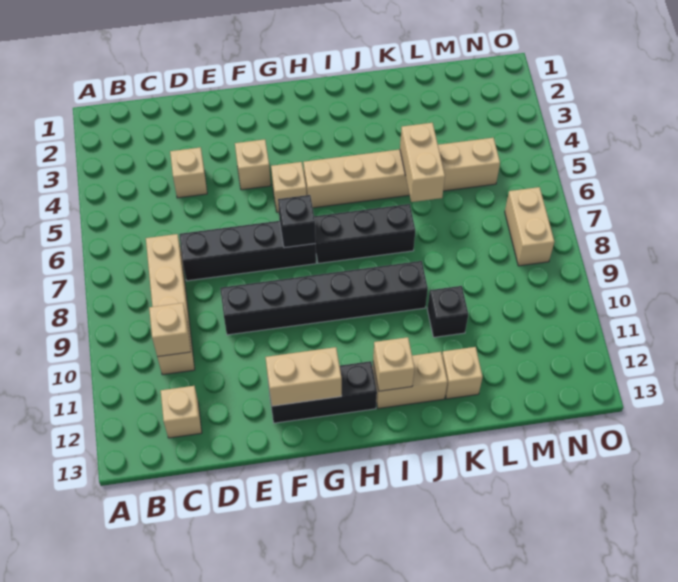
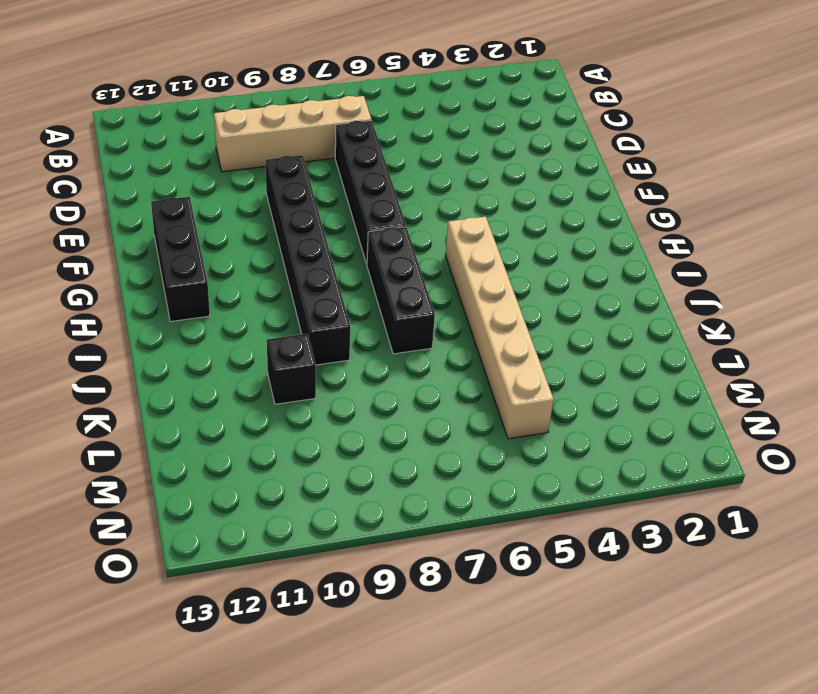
none -> tan 1x1 brick [161,386,202,438]
none -> tan 1x1 brick [170,147,207,198]
none -> tan 1x1 brick [235,139,271,190]

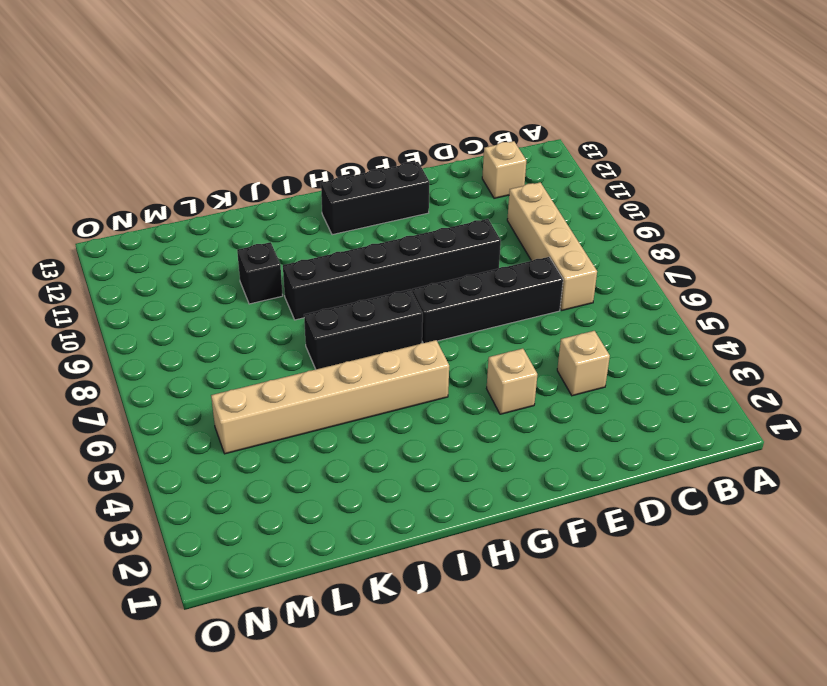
none -> tan 1x1 brick [271,162,306,212]
none -> tan 1x2 brick [373,352,448,409]
none -> tan 1x1 brick [442,347,483,399]

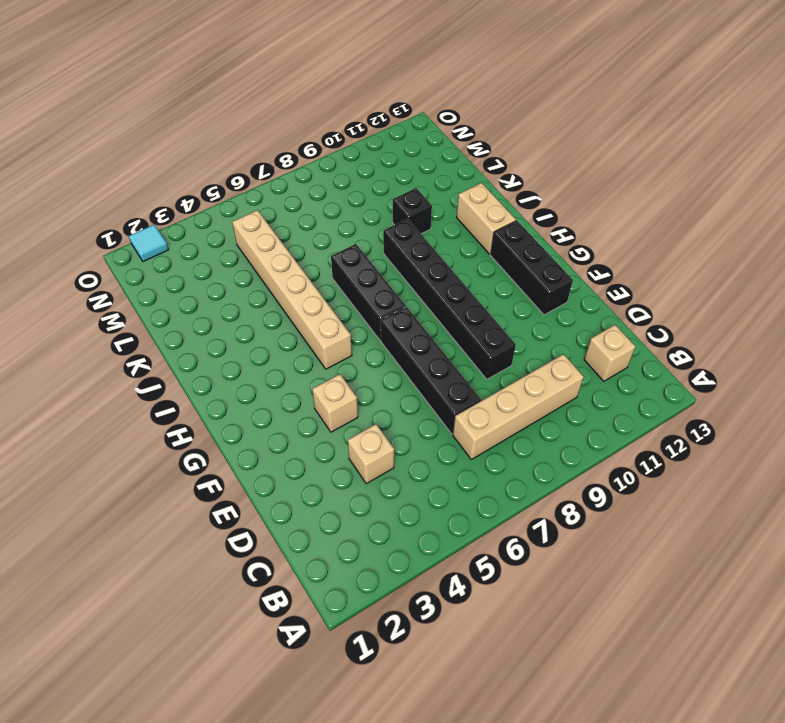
cyan 1x1 tile [129,225,169,262] -> none
none -> tan 1x1 brick [271,162,306,212]
none -> tan 1x1 brick [442,347,483,399]
none -> tan 1x2 brick [505,187,554,266]

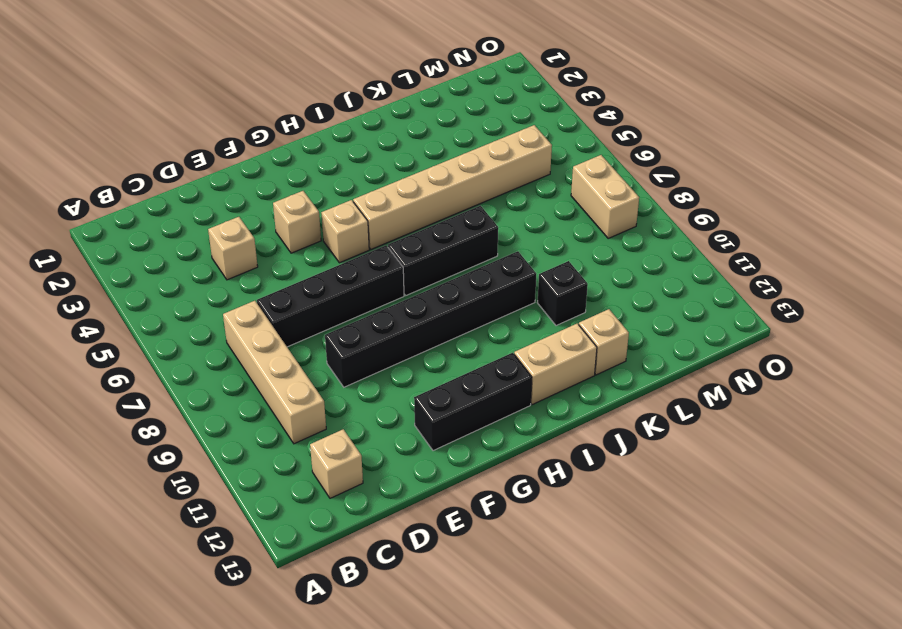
none -> tan 1x1 brick [149,303,191,357]
none -> tan 1x2 brick [265,347,342,406]
none -> black 1x1 brick [278,195,316,248]

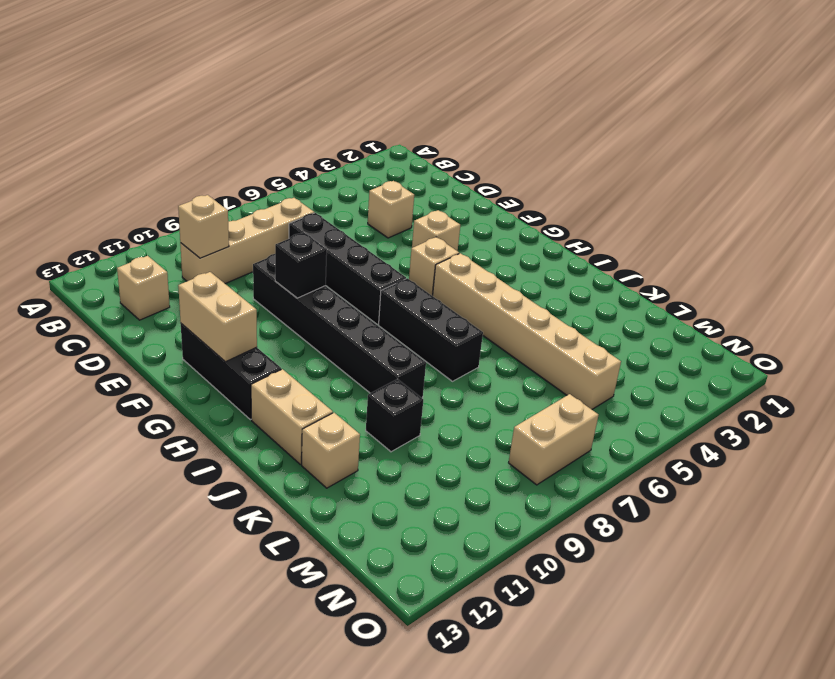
black 1x1 brick [275,233,327,298] -> black 1x1 brick moved to [278,195,316,248]
none -> tan 1x1 brick [373,337,415,391]
none -> tan 1x2 brick [400,123,445,202]

